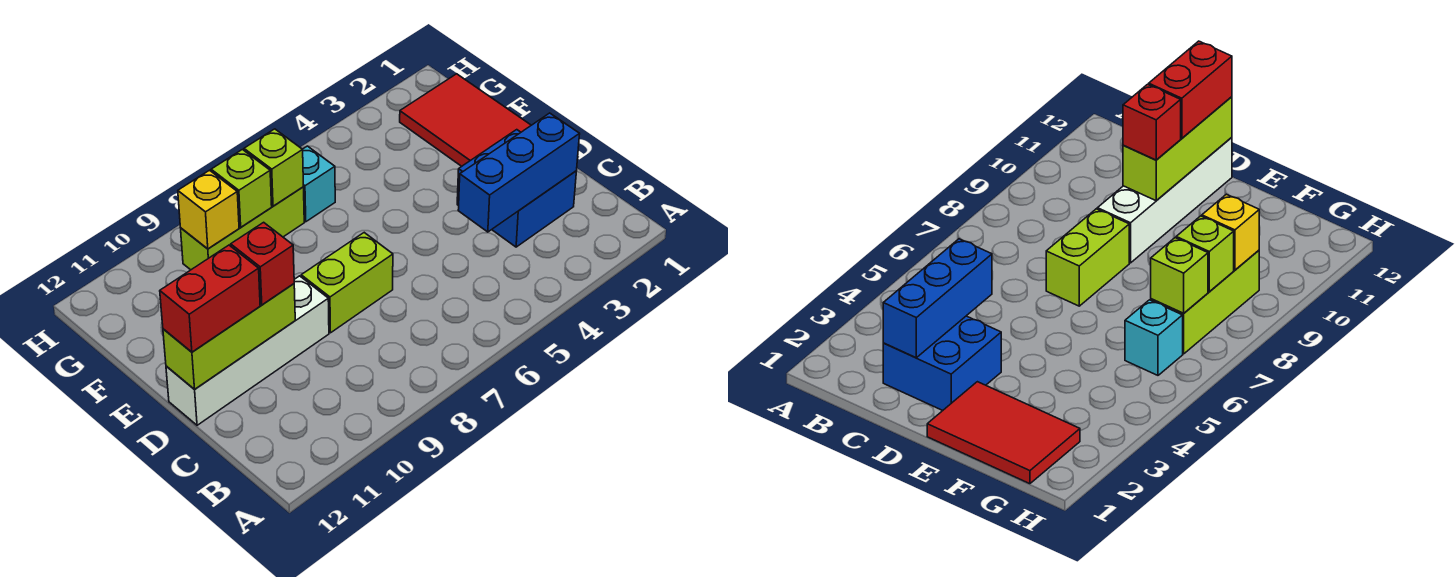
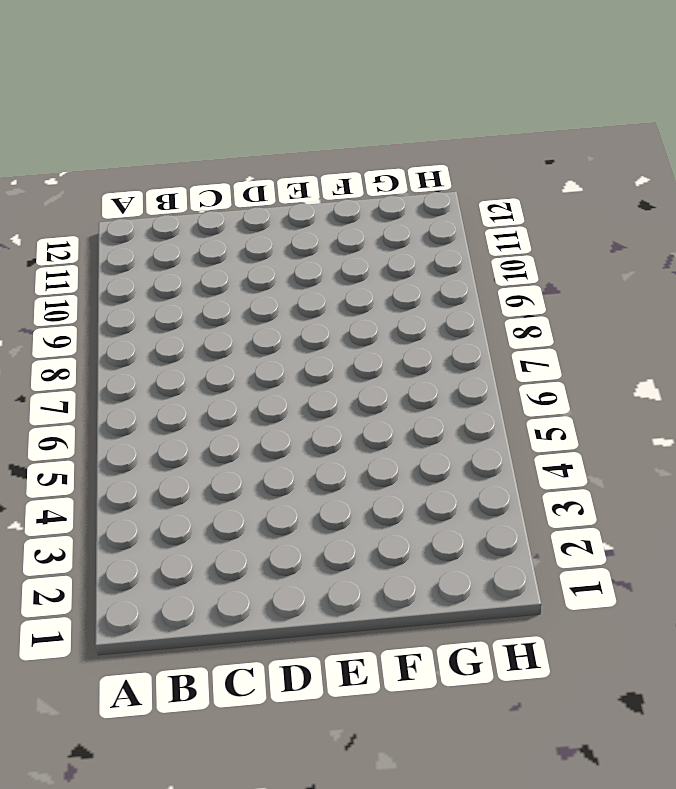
none -> blue 2x2 brick [457,130,577,247]
none -> lime 1x2 brick [301,233,393,333]
none -> white 1x4 brick [166,276,329,425]

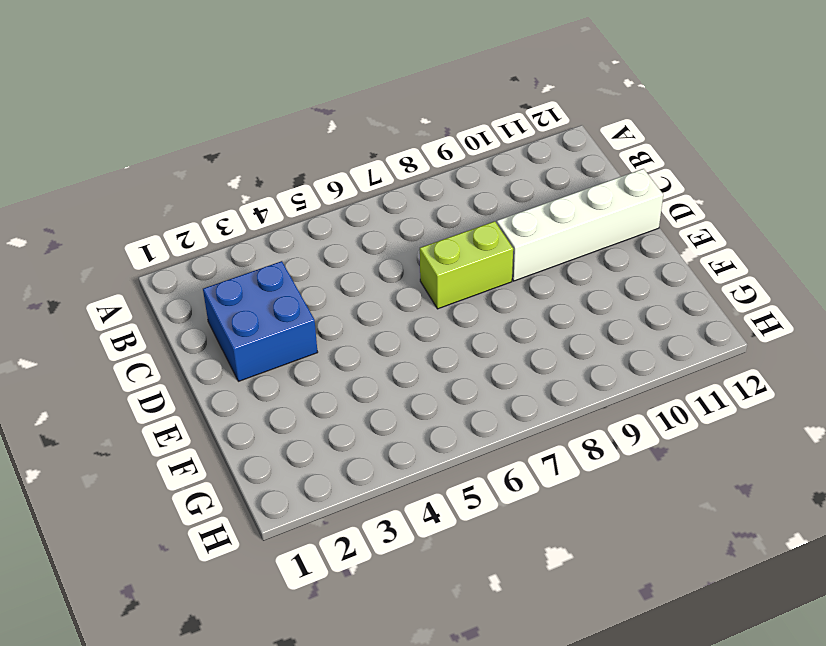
none -> red 2x3 tile [400,74,531,166]
none -> cyan 1x1 brick [303,146,335,222]
none -> lime 1x3 brick [181,187,304,270]

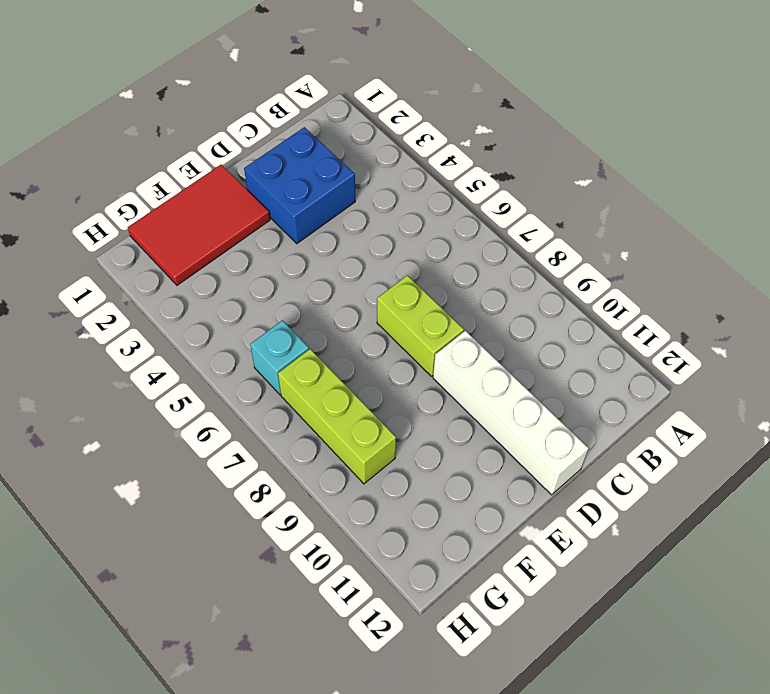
none -> blue 1x3 brick [458,113,580,232]
none -> lime 1x3 brick [163,284,295,389]
none -> lime 1x1 brick [244,129,303,206]

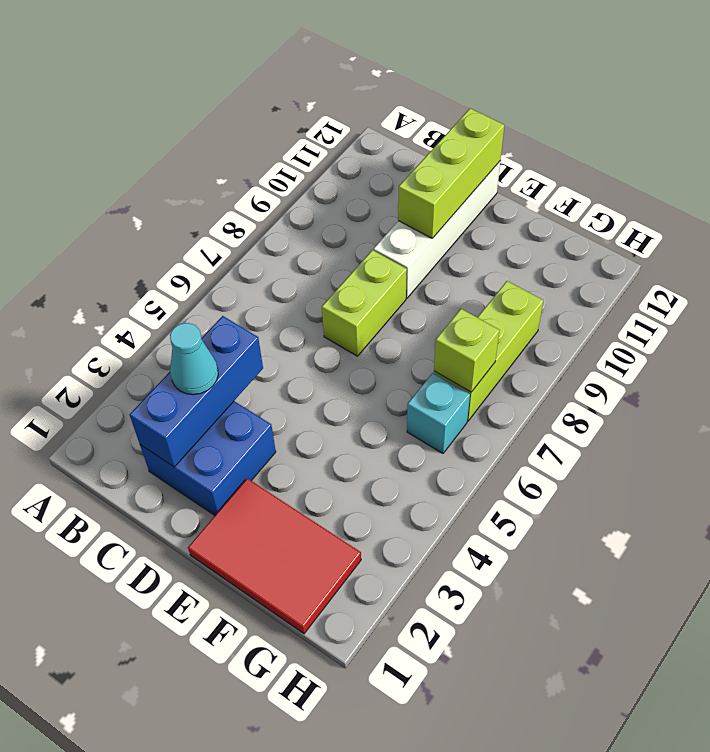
cyan 1x1 cone [170,323,218,395] -> none
none -> lime 1x1 brick [211,150,272,227]
none -> yellow 1x1 brick [178,170,239,249]
none -> red 1x1 brick [231,222,294,305]

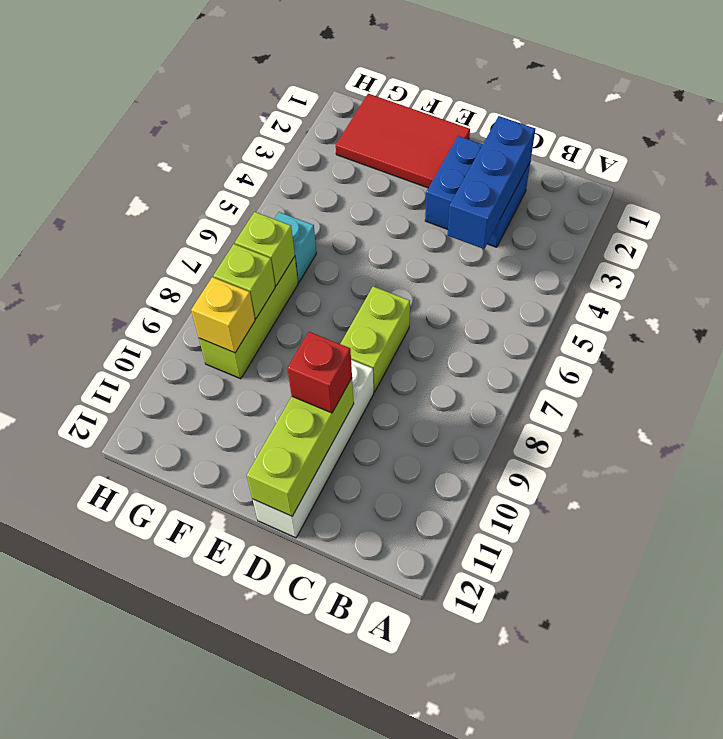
none -> red 1x2 brick [160,245,260,352]

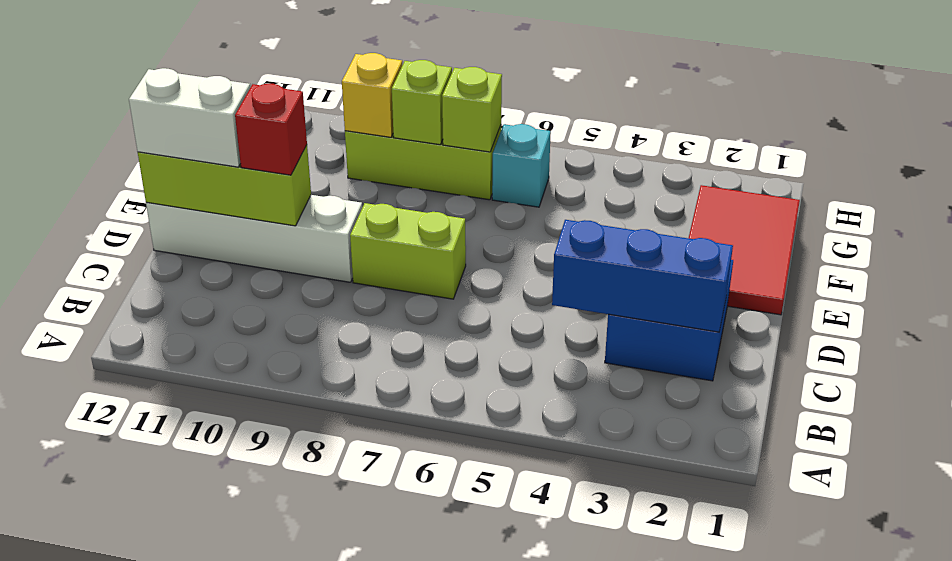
white 1x2 brick [129,68,250,167] -> red 1x2 brick [160,245,260,352]

